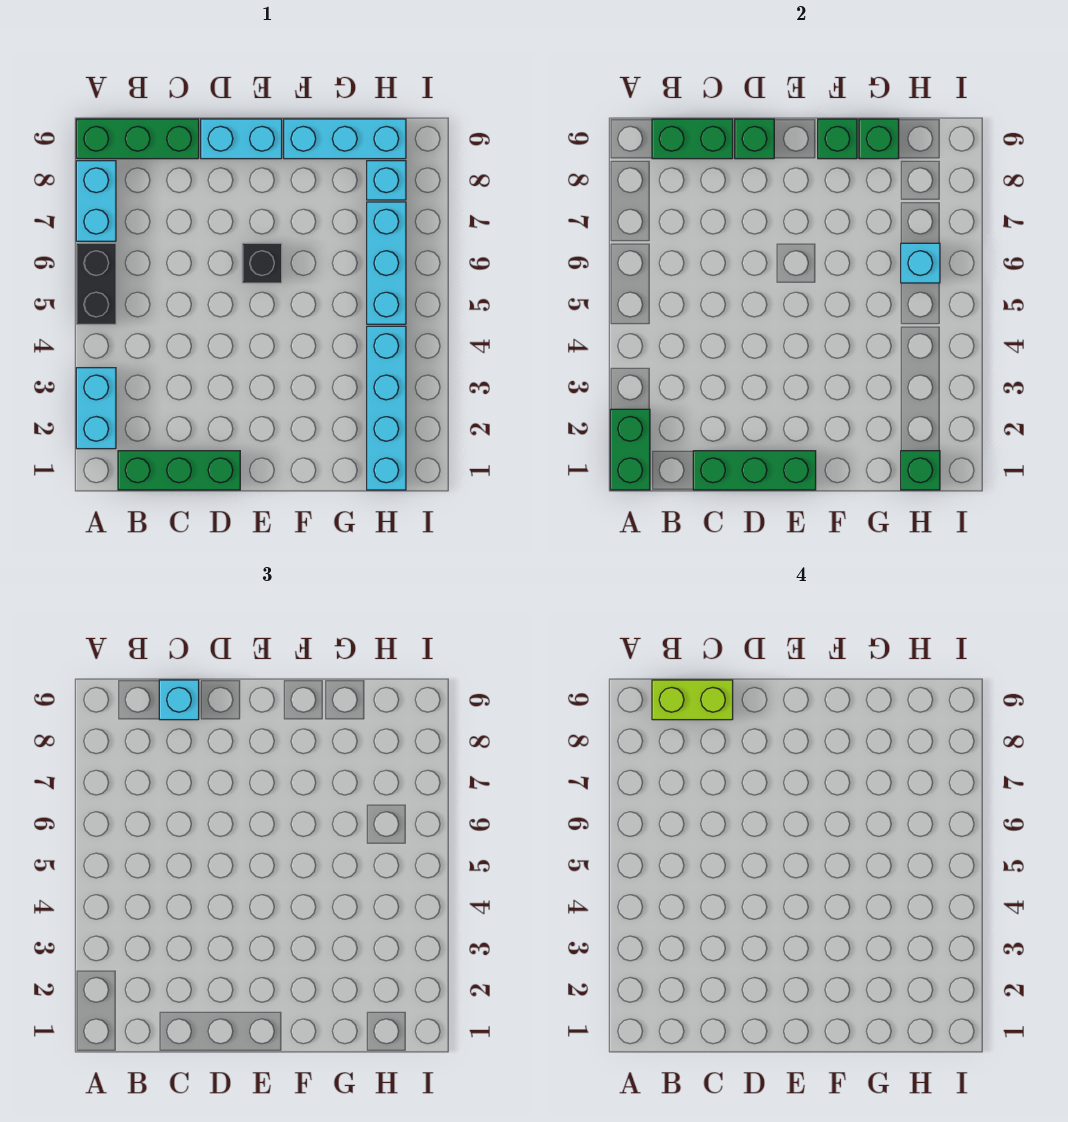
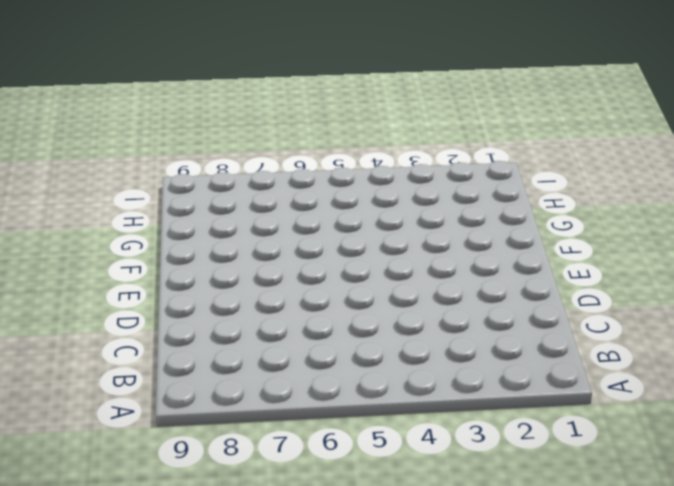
none -> cyan 1x2 brick [76,368,116,449]
none -> black 1x2 brick [76,243,116,324]
none -> cyan 1x2 brick [76,161,116,241]

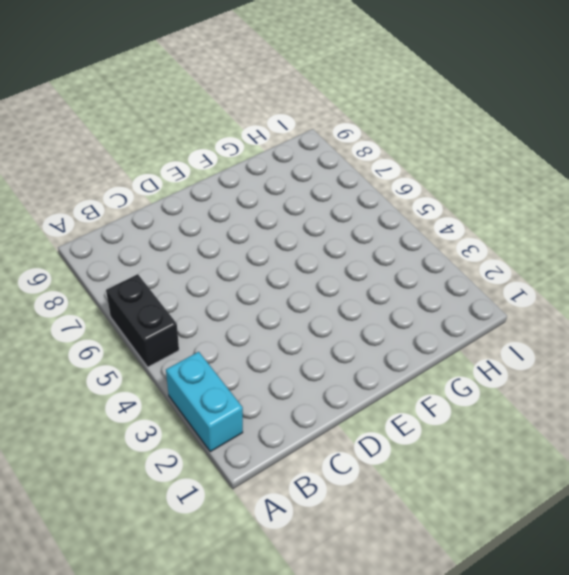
none -> cyan 1x2 brick [76,161,116,241]
none -> green 1x3 brick [76,119,199,159]
none -> green 1x3 brick [118,451,240,490]

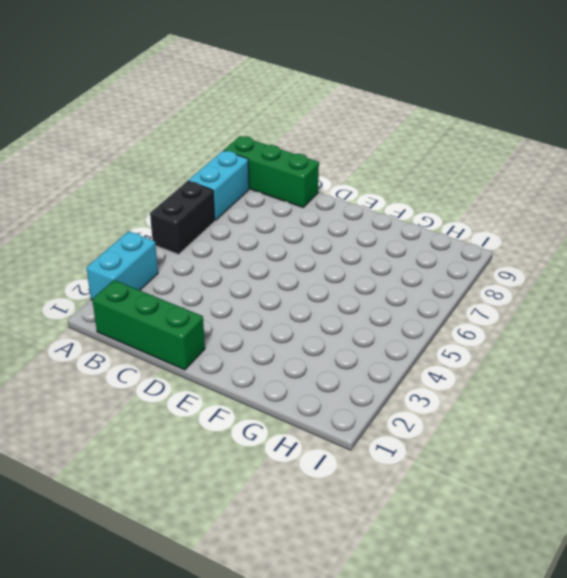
none -> cyan 1x2 brick [201,119,282,159]
none -> black 1x1 brick [242,243,282,283]
none -> cyan 1x3 brick [284,119,406,159]

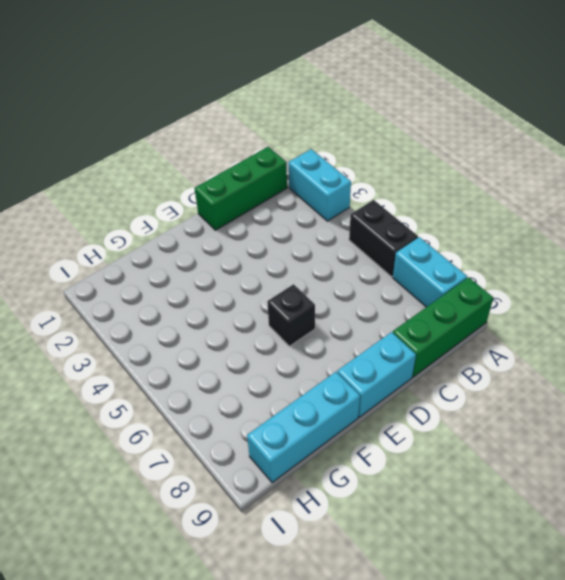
none -> cyan 1x4 brick [367,326,406,490]
none -> cyan 1x3 brick [367,202,406,324]
none -> cyan 1x1 brick [367,161,406,200]

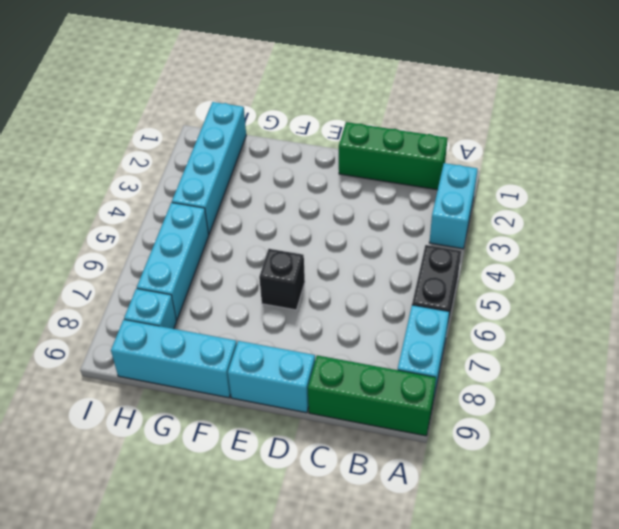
none -> green 1x2 brick [610,409,650,490]
none -> green 1x2 brick [652,119,733,159]
none -> green 1x3 brick [693,451,816,490]

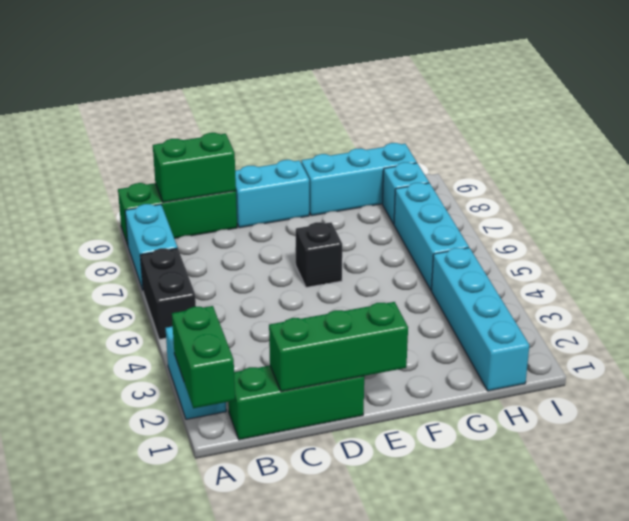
none -> green 1x1 brick [735,119,774,159]
none -> green 1x1 brick [818,119,857,159]
none -> green 1x1 brick [859,119,899,159]

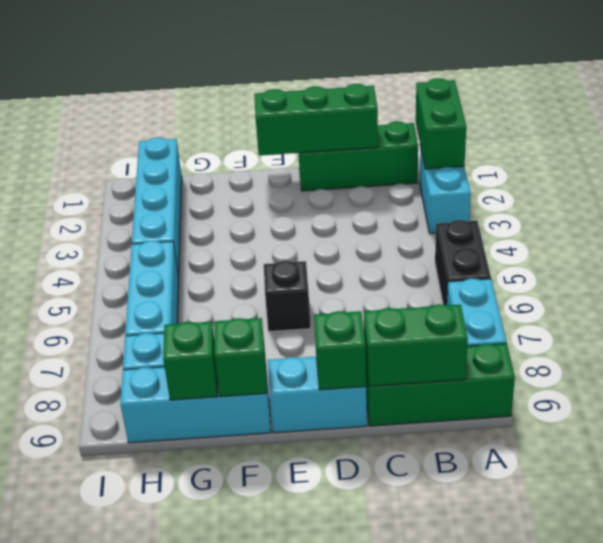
none -> green 1x1 brick [901,451,940,490]
none -> cyan 1x1 brick [901,243,940,283]
none -> cyan 1x1 brick [159,680,199,720]

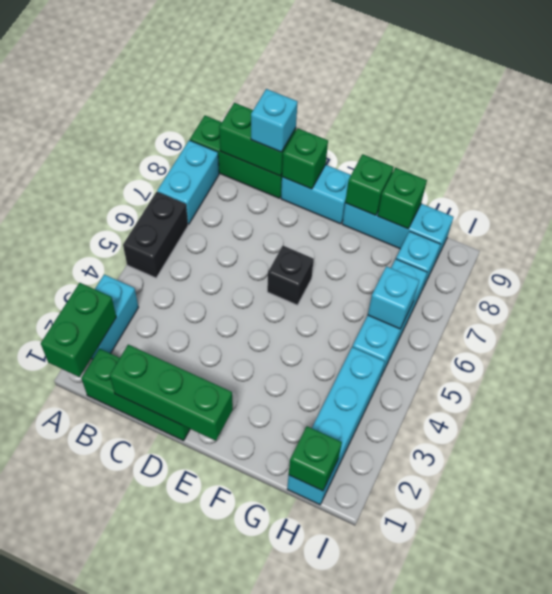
none -> lime 1x2 brick [652,680,733,720]

